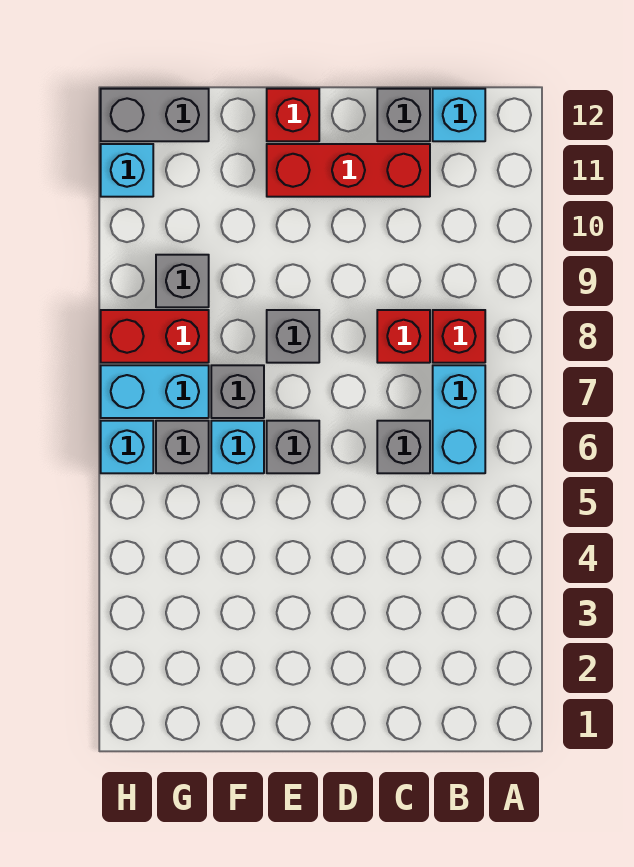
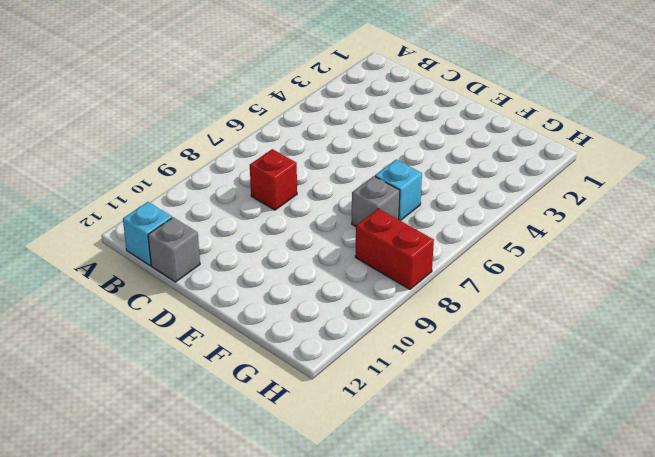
none -> cyan 1x2 brick [433,365,485,473]
none -> red 1x1 brick [433,310,485,363]
none -> grey 1x1 brick [377,421,430,473]

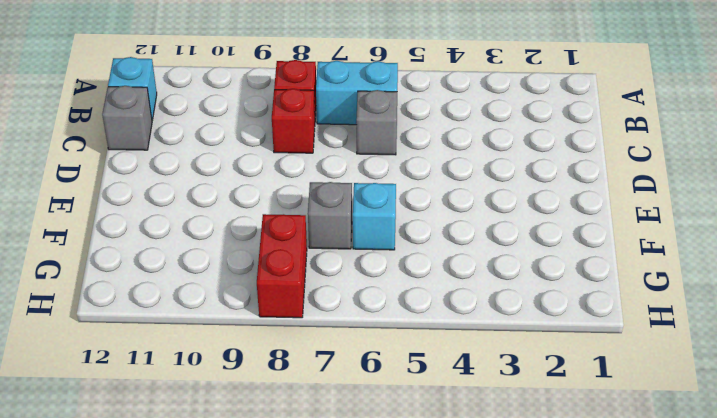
none -> red 1x3 brick [267,144,430,197]
none -> grey 1x1 brick [267,421,319,473]
none -> grey 1x1 brick [267,310,319,363]

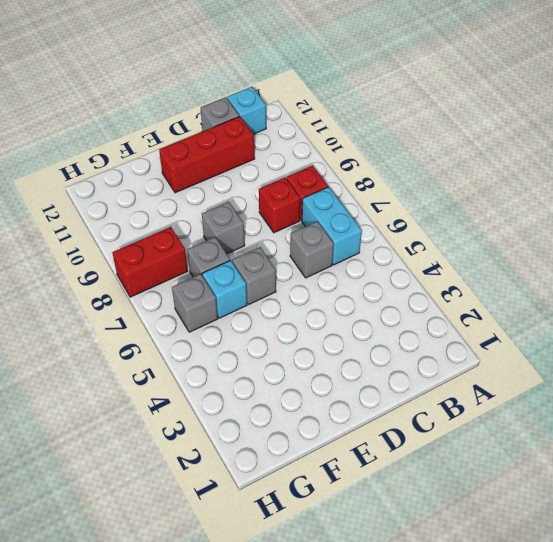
none -> red 1x1 brick [267,89,319,141]
none -> cyan 1x2 brick [101,365,209,418]
none -> grey 1x1 brick [156,255,209,307]

